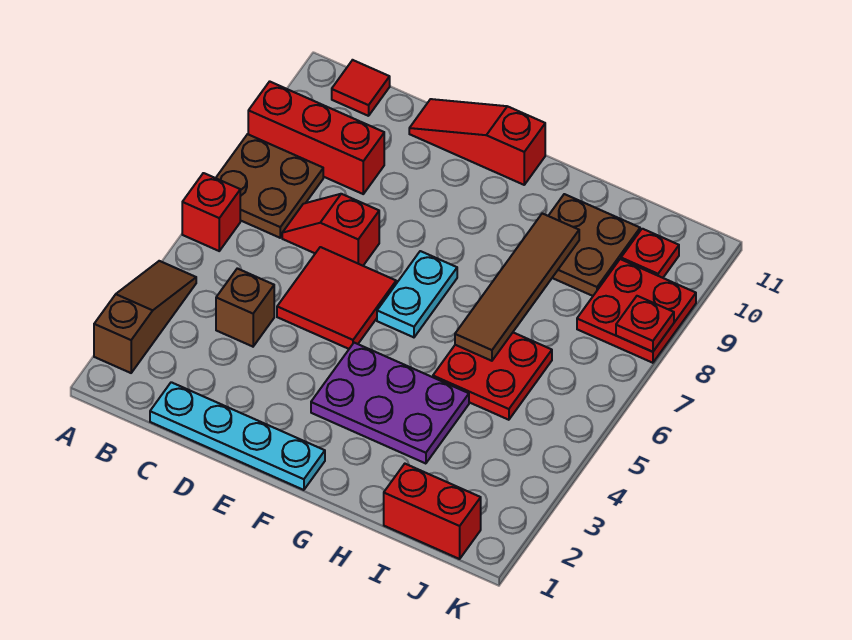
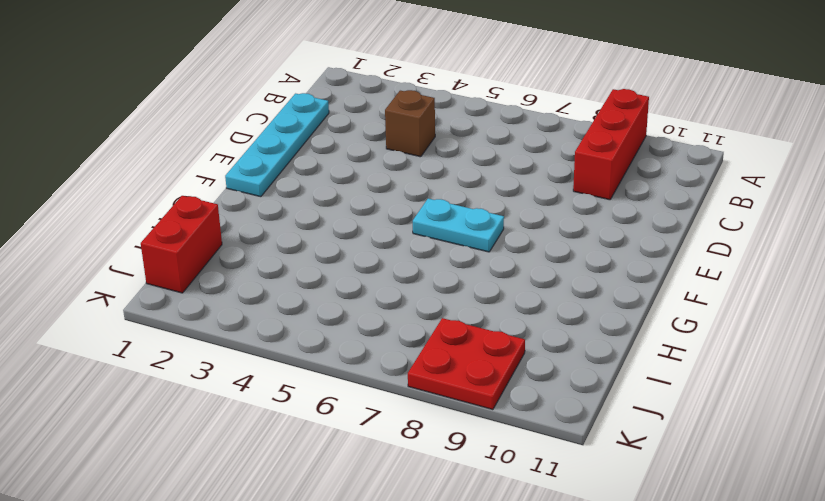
none -> brown 1x3 slope [94,261,196,373]
none -> red 1x1 brick [182,173,240,251]
none -> brown 2x2 plate [216,134,323,238]

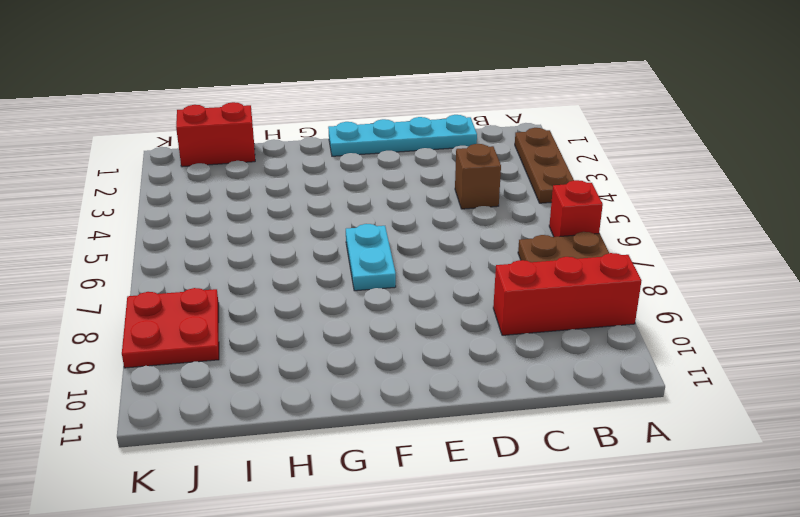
brown 1x3 plate [515,128,574,203] -> brown 1x3 slope [94,261,196,373]
none -> red 1x1 tile [332,60,390,116]
none -> red 1x2 slope [282,194,379,266]
none -> red 2x2 tile [277,247,396,349]

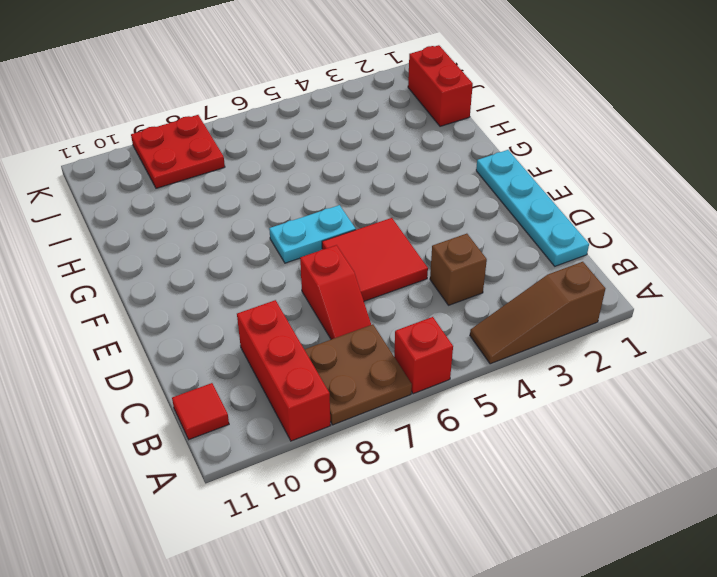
none -> red 1x3 slope [409,99,545,185]
none -> purple 2x3 plate [311,343,469,464]
none -> red 2x2 plate [433,333,552,420]

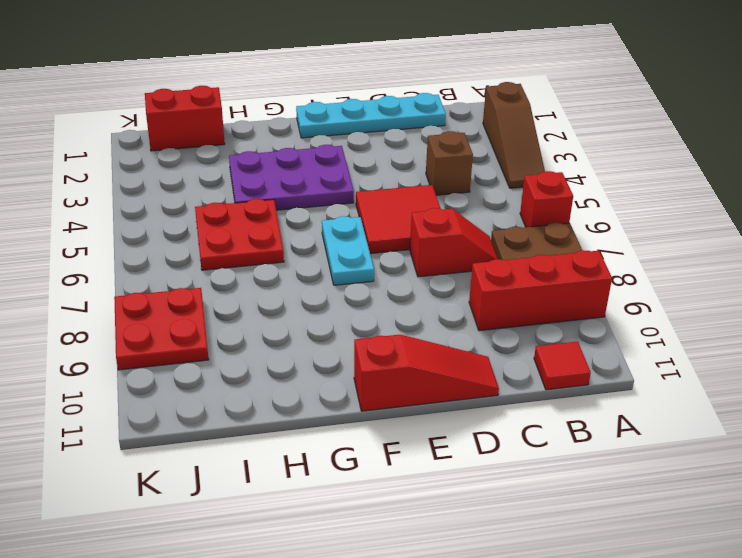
none -> brown 2x2 plate [549,194,640,296]
none -> red 1x1 plate [621,229,679,278]
none -> brown 1x4 tile [455,213,579,361]

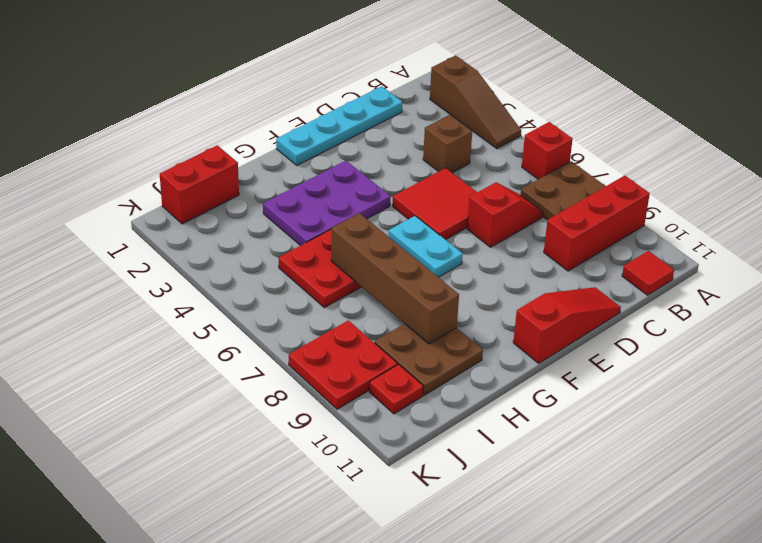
brown 1x4 brick [331,213,459,344] -> brown 1x4 tile [455,213,579,361]
none -> red 1x1 plate [616,296,674,352]

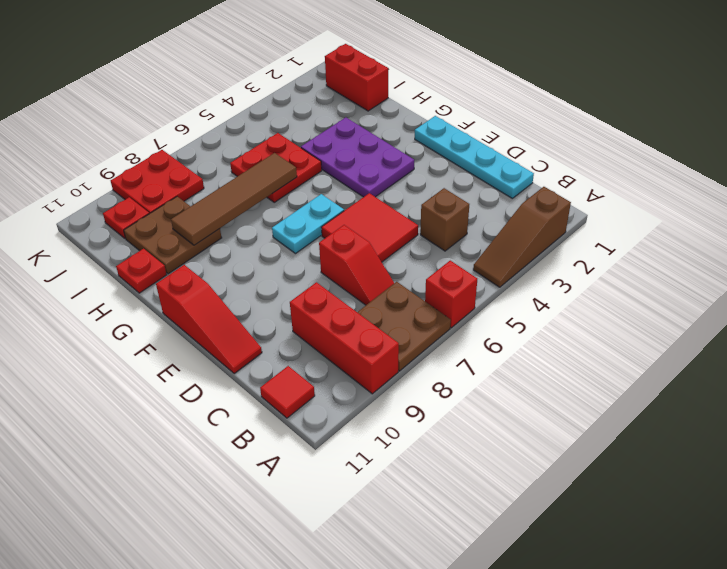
red 1x1 plate [116,249,167,293] -> red 1x1 plate moved to [616,296,674,352]

